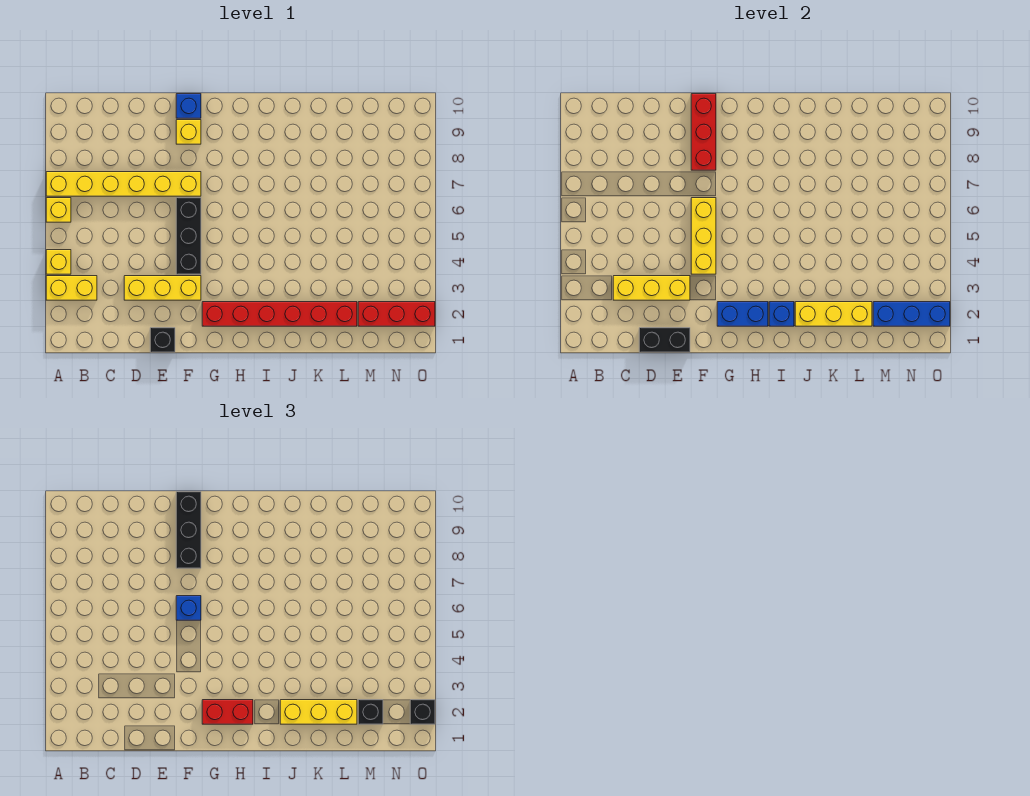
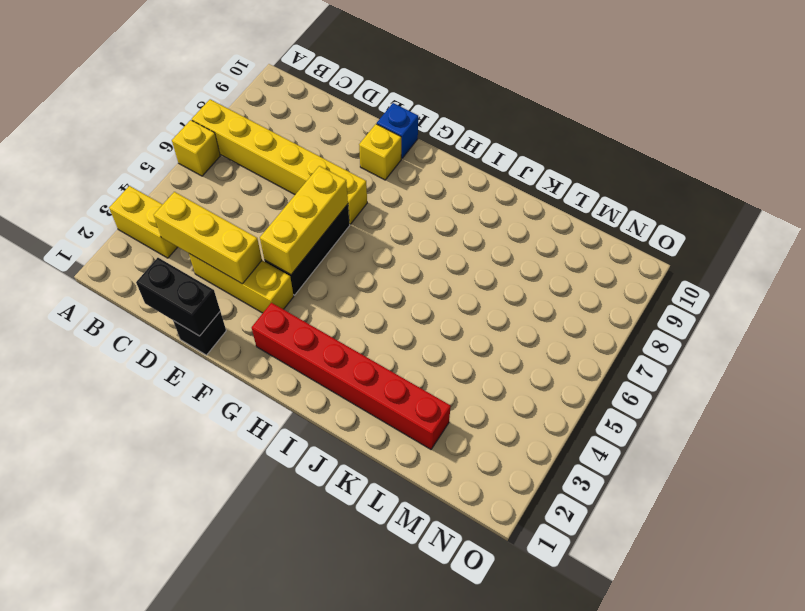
none -> yellow 1x1 brick [46,250,71,274]
none -> red 1x3 brick [358,302,435,326]
none -> red 1x3 brick [691,94,716,170]

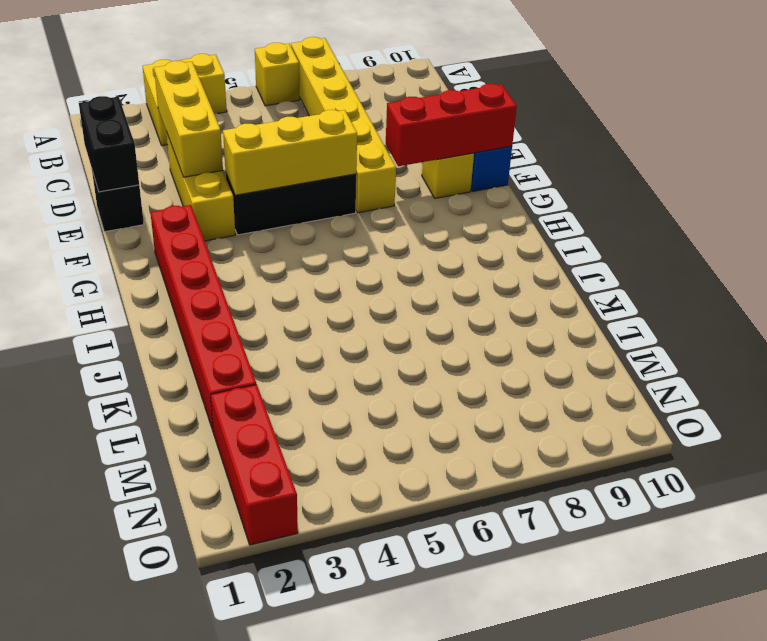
none -> blue 1x2 brick [717,302,768,326]
none -> blue 1x1 brick [769,302,794,326]
none -> yellow 1x3 brick [795,302,872,326]

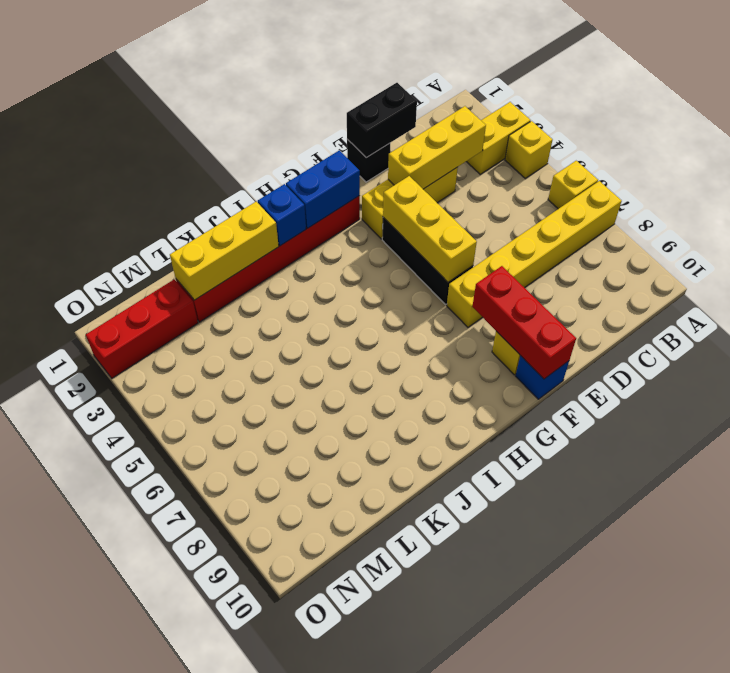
none -> blue 1x3 brick [873,302,950,326]
none -> blue 1x1 brick [176,596,201,620]
none -> black 1x3 brick [176,492,201,568]

